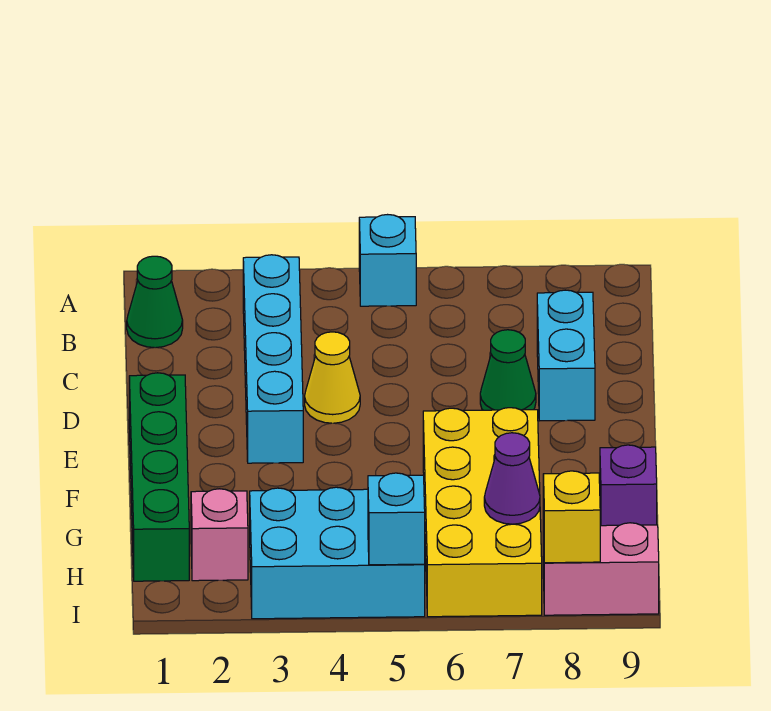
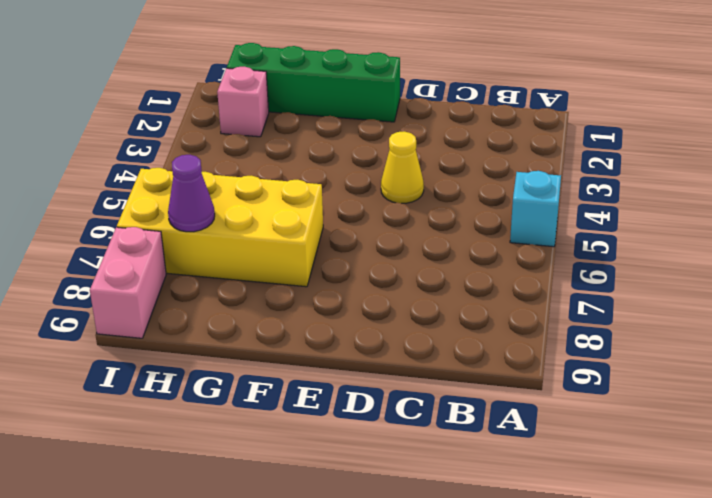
none -> green 1x1 cone [127,256,183,348]
none -> cyan 1x4 brick [243,255,303,463]
none -> cyan 1x2 brick [537,290,595,421]

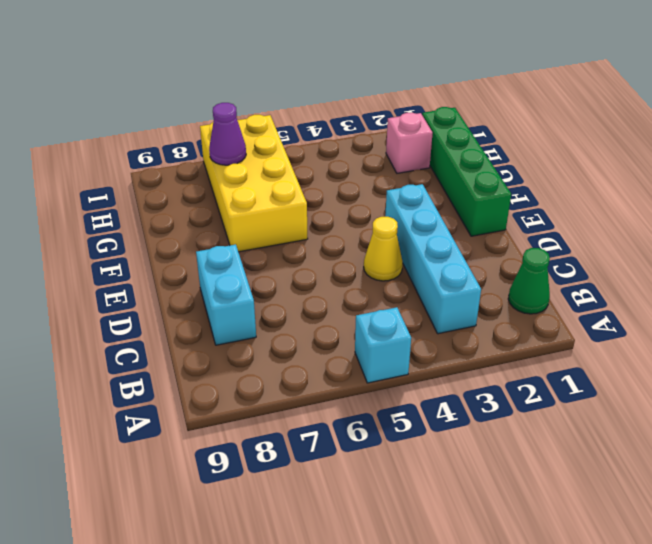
none -> green 1x1 cone [480,330,536,410]
none -> purple 1x1 brick [600,445,657,526]
none -> cyan 2x3 brick [250,487,425,619]

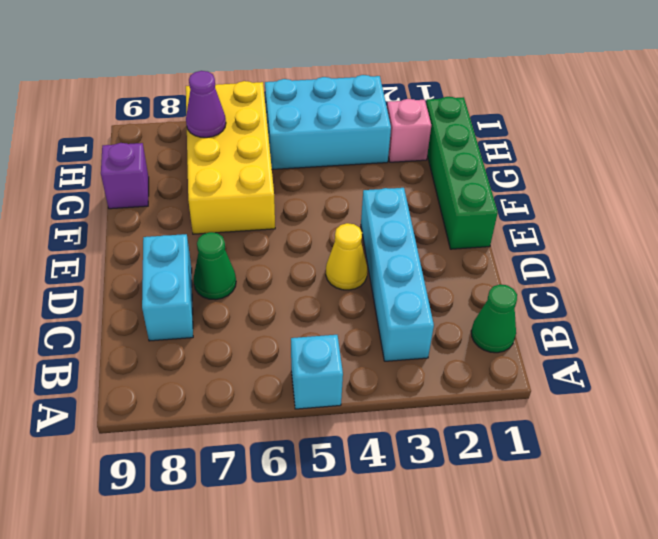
none -> pink 1x2 brick [543,523,659,615]
none -> cyan 1x1 brick [368,473,425,565]
none -> yellow 1x1 brick [543,471,601,563]

